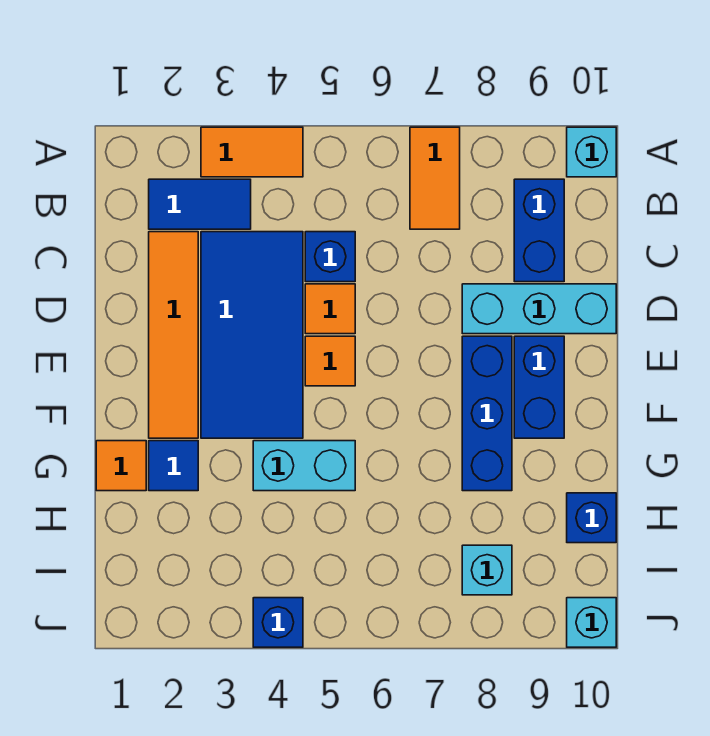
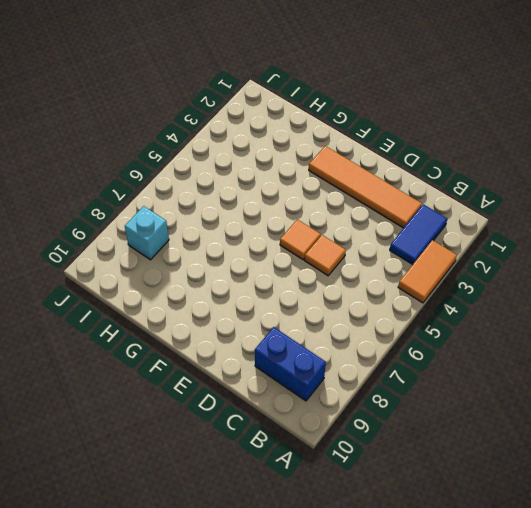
none -> orange 1x2 tile [410,127,460,229]
none -> cyan 1x1 brick [567,127,616,177]
none -> blue 2x4 tile [201,232,303,438]

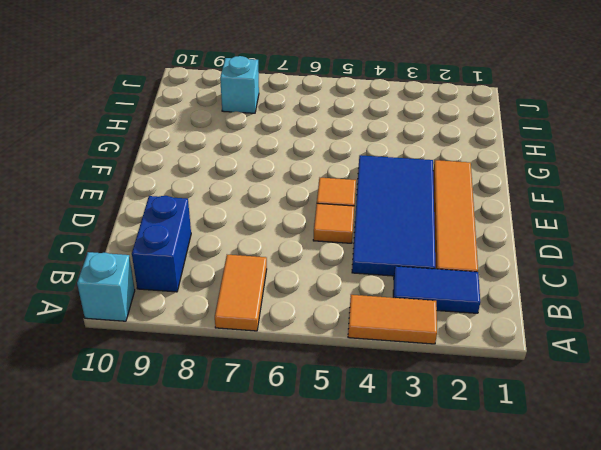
none -> blue 1x1 brick [305,232,355,282]
none -> cyan 1x3 brick [462,284,616,334]
none -> blue 1x3 brick [462,336,512,491]

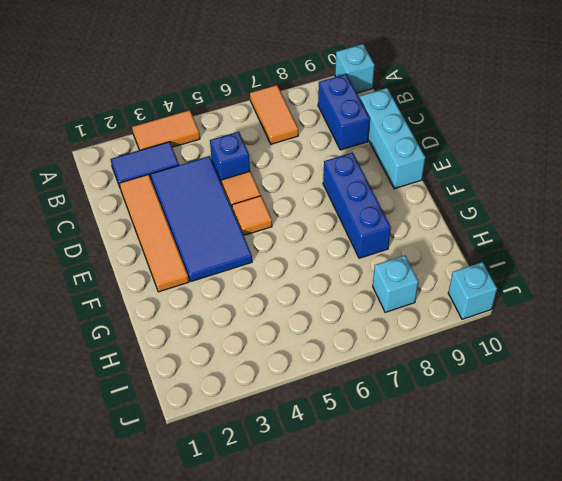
cyan 1x3 brick [360,88,425,189] -> cyan 1x3 brick turned to [462,284,616,334]
none -> blue 1x2 brick [514,336,564,438]
none -> orange 1x1 tile [96,441,146,491]
none -> blue 1x1 tile [149,441,198,491]

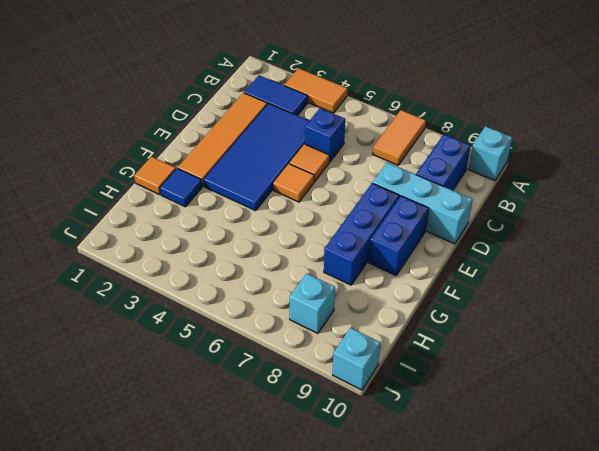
none -> cyan 1x2 brick [253,441,355,491]
none -> blue 1x1 brick [567,493,616,543]
none -> blue 1x1 brick [253,598,303,647]

